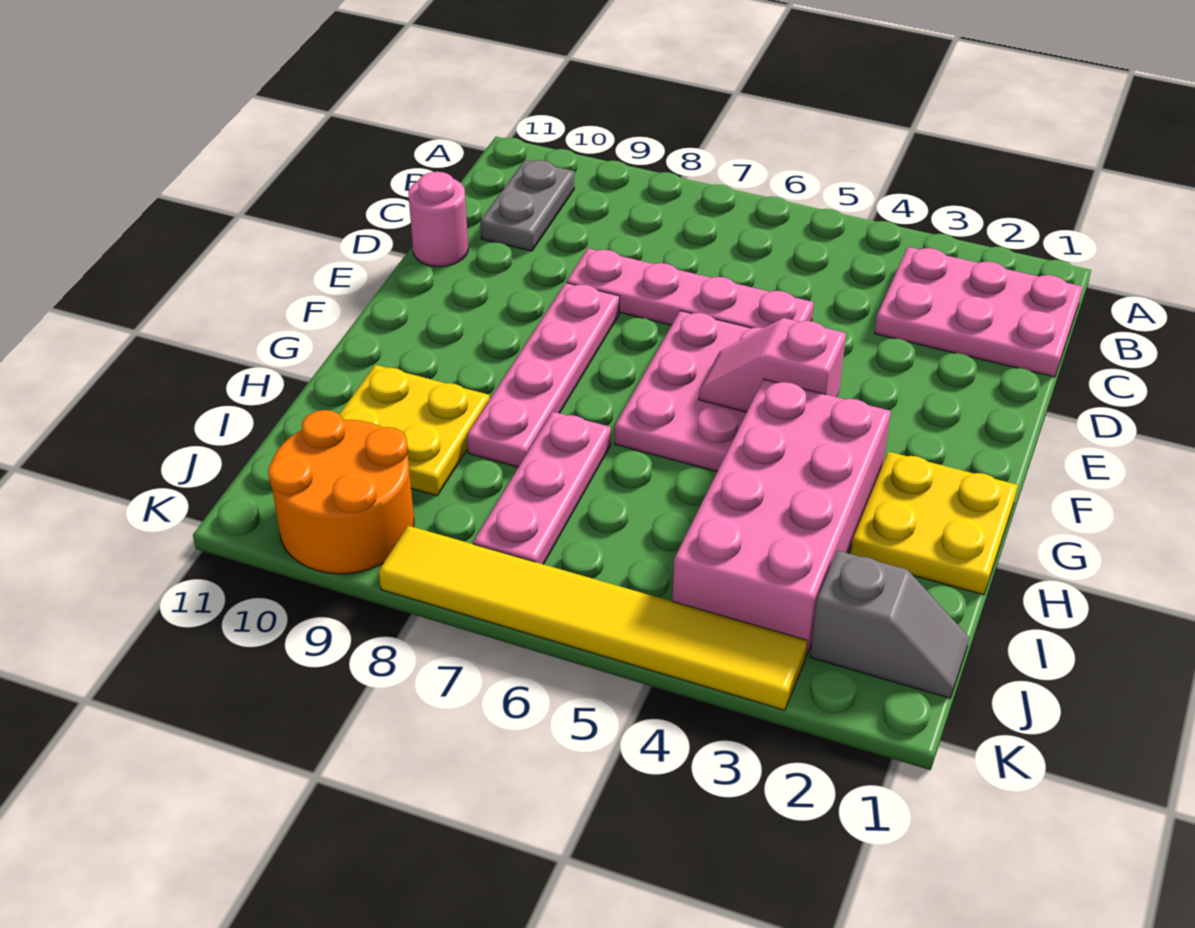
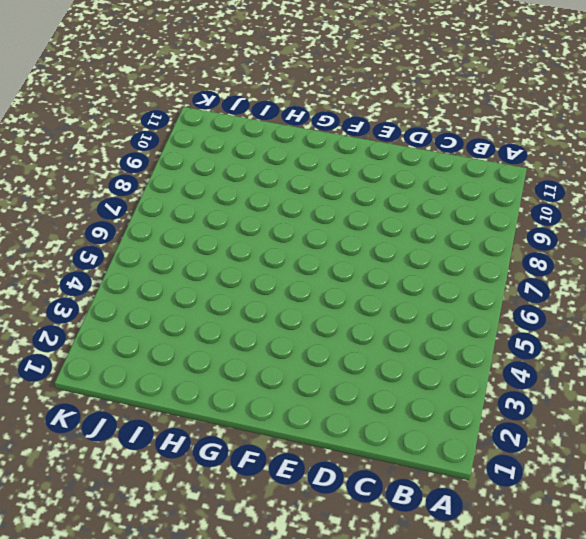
none -> pink 2x3 plate [875,247,1082,377]
none -> grey 1x2 plate [480,160,574,251]
none -> pink 1x4 plate [567,248,814,328]

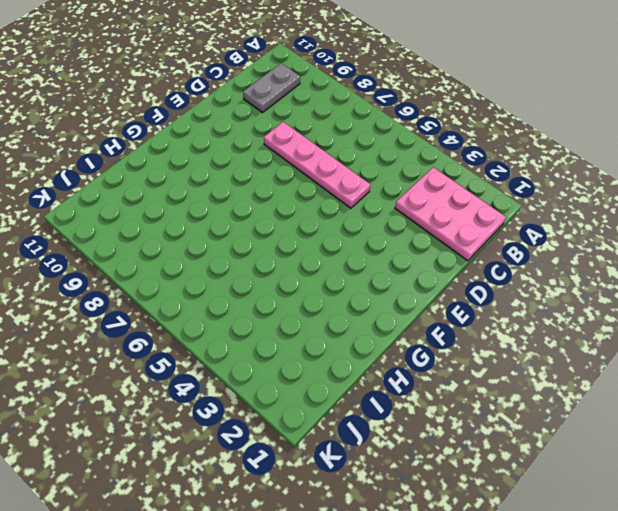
none -> pink 1x1 round brick [408,172,468,267]
none -> pink 2x3 plate [615,311,763,472]
none -> pink 1x4 plate [467,283,620,467]

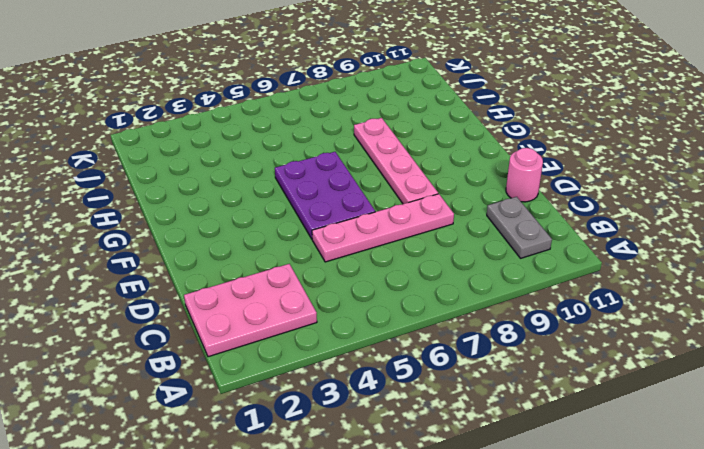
purple 2x3 plate [275,152,375,239] -> pink 2x3 plate [615,311,763,472]
none -> yellow 2x2 plate [851,452,1018,595]
none -> pink 2x4 brick [672,379,891,657]
none -> pink 1x3 plate [473,412,611,564]

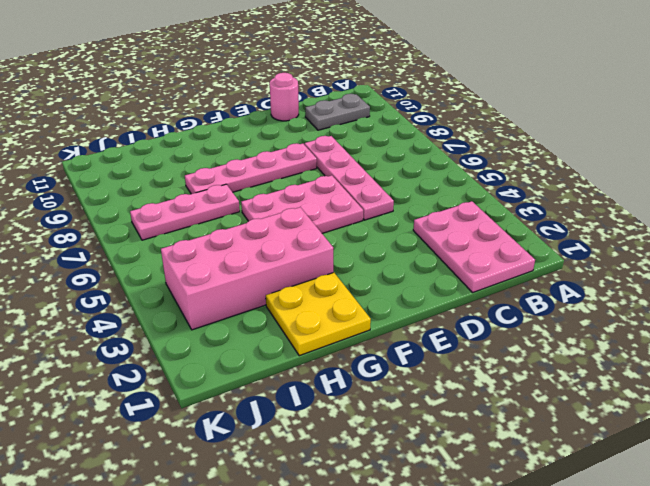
none -> yellow 2x2 plate [339,365,490,496]
none -> grey 1x2 slope [810,550,969,698]
none -> orange 2x2 round brick [268,410,414,574]

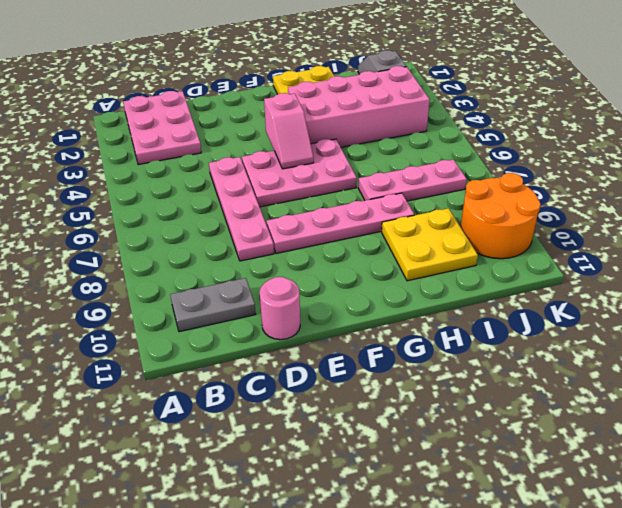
none -> yellow 1x6 tile [379,526,808,710]

